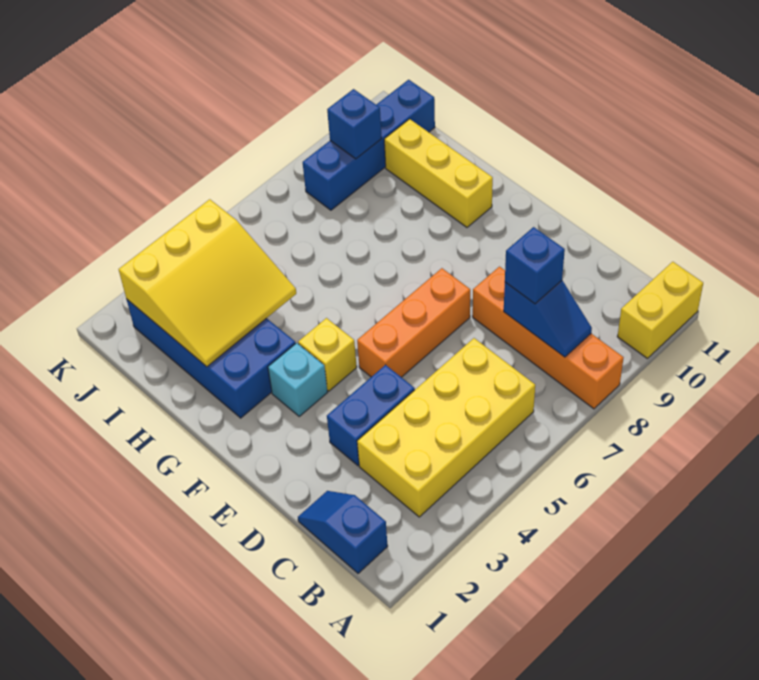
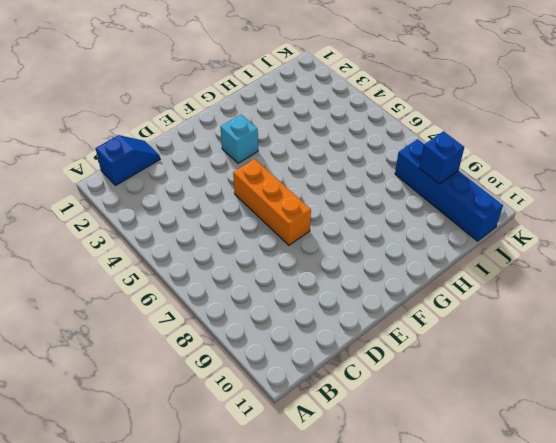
none -> orange 1x4 brick [473,267,624,409]
none -> yellow 1x2 brick [617,262,703,359]
none -> yellow 2x4 brick [357,338,535,517]

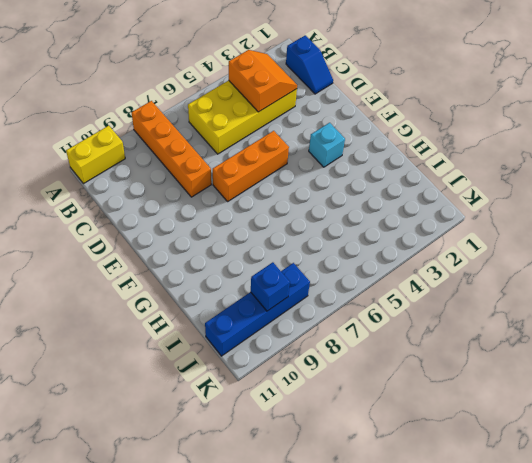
orange 2x2 slope [229,50,297,112] -> none
none -> blue 1x2 brick [327,365,415,466]
none -> yellow 1x1 brick [298,318,357,391]
none -> blue 2x4 brick [127,300,296,418]

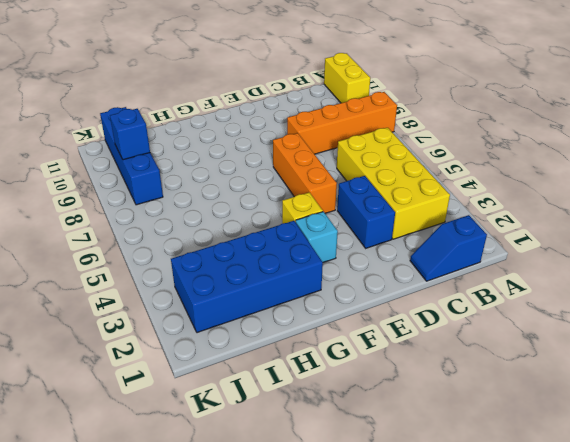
none -> yellow 1x3 brick [384,119,493,227]
none -> blue 1x2 slope [504,281,592,357]
none -> yellow 3x3 slope [119,199,296,367]

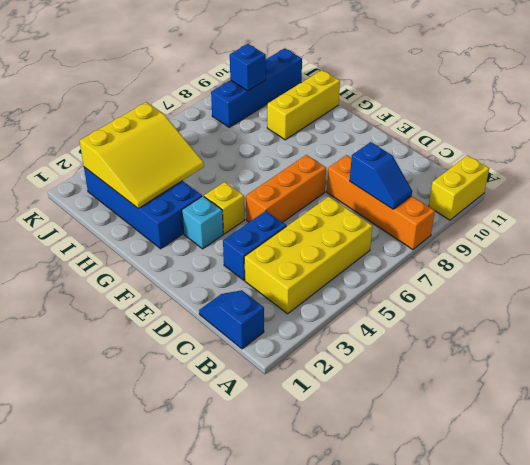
yellow 1x3 brick [267,70,340,140] -> yellow 1x3 brick turned to [384,119,493,227]
none -> blue 1x1 brick [505,227,565,304]

